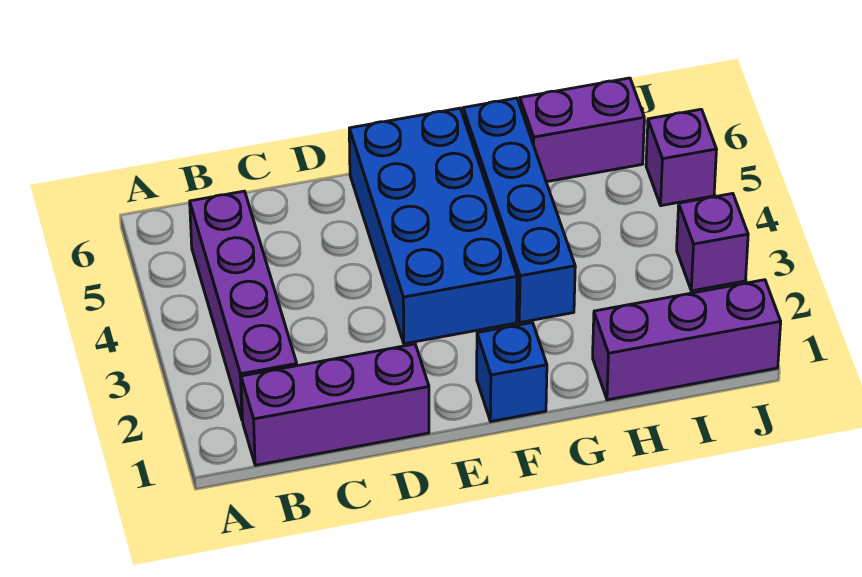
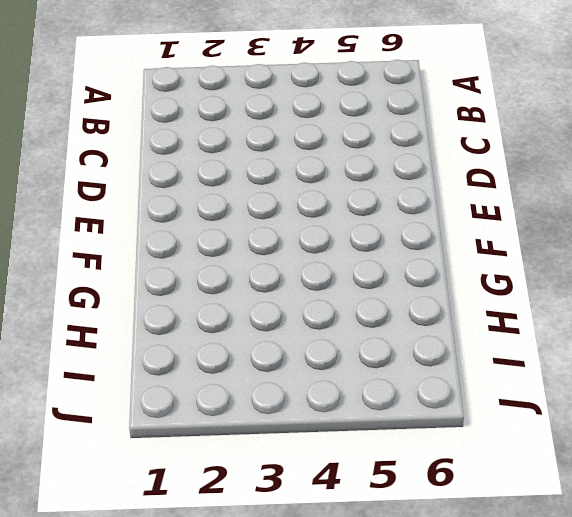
none -> purple 1x3 brick [241,344,429,465]
none -> purple 1x4 brick [190,191,297,420]

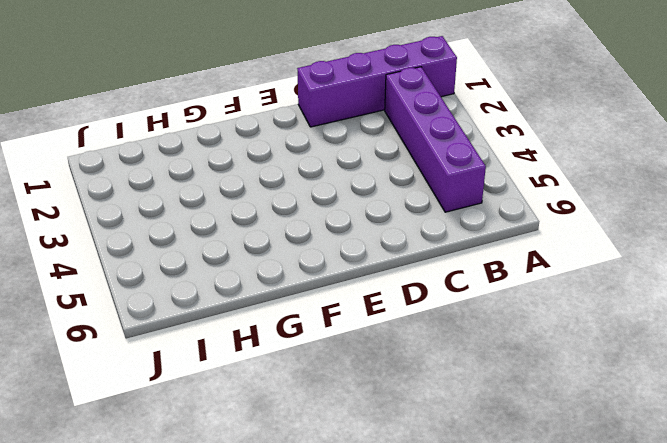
purple 1x4 brick [297,36,457,127] -> purple 1x3 brick [241,344,429,465]
none -> blue 2x4 brick [349,108,517,344]
none -> blue 1x1 brick [477,322,547,421]

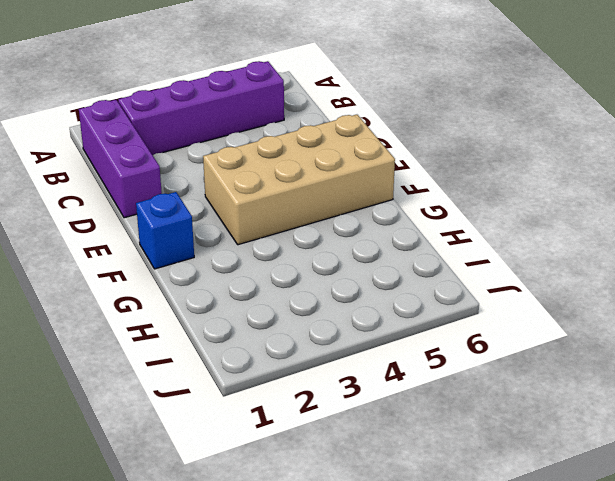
tan 2x4 brick [203,115,395,245] -> blue 2x4 brick [349,108,517,344]
none -> blue 1x4 brick [463,98,575,323]
none -> purple 1x3 brick [593,280,781,400]

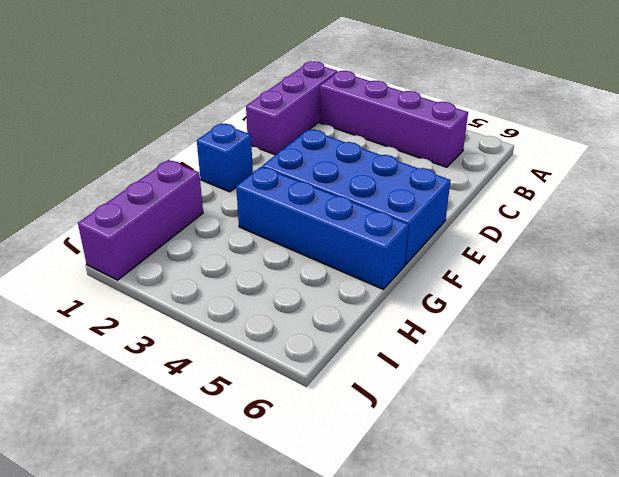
none -> purple 1x2 brick [520,78,644,182]
none -> purple 1x1 brick [677,193,748,291]

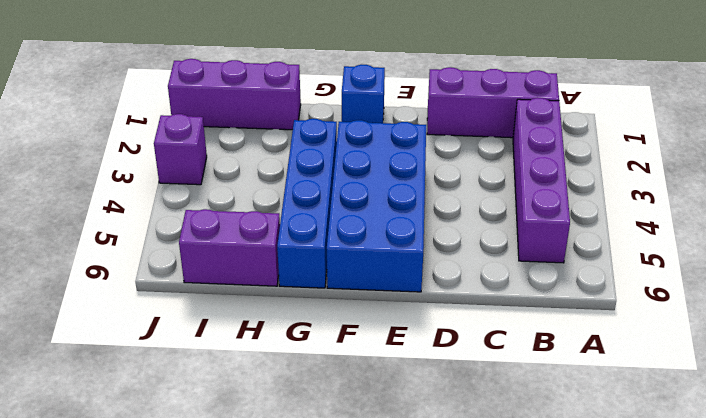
none -> purple 1x1 brick [646,109,717,206]

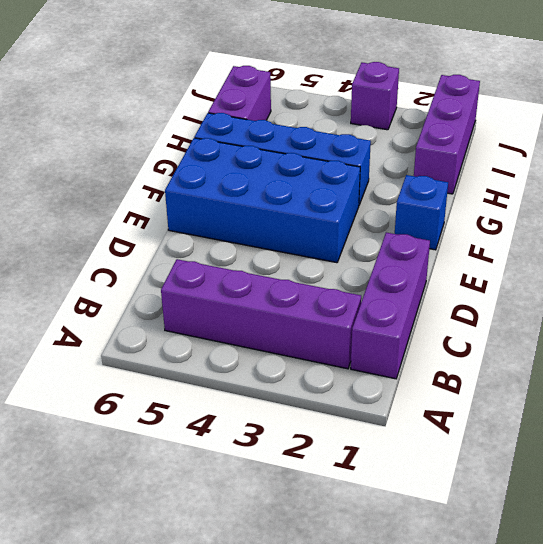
none -> purple 1x1 brick [646,109,717,206]

